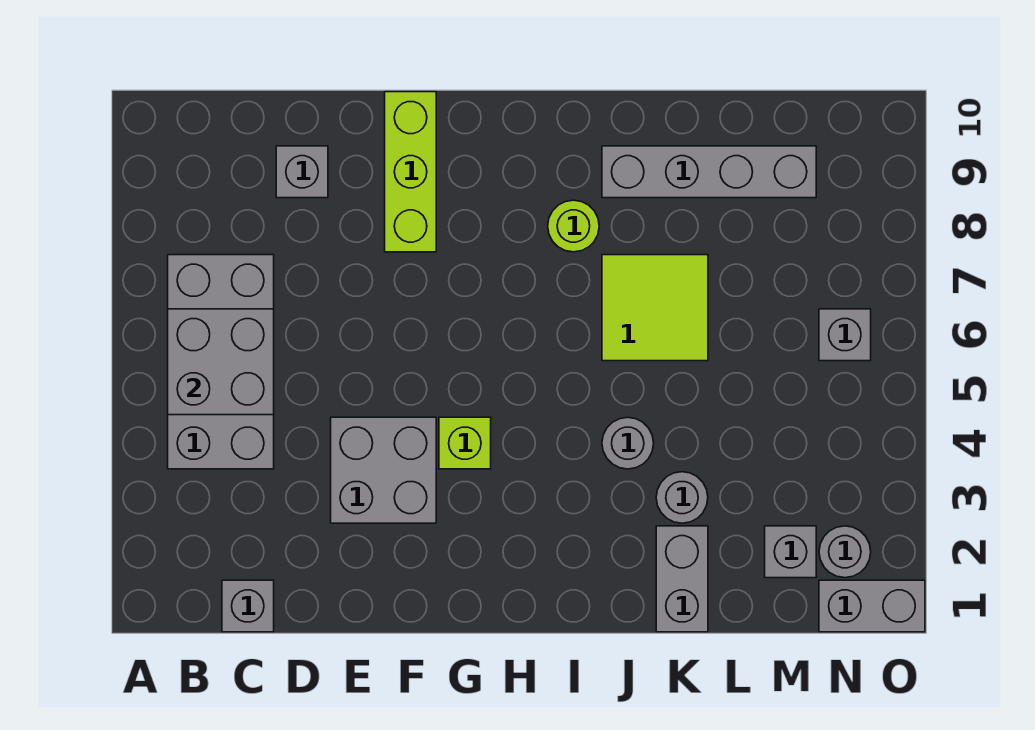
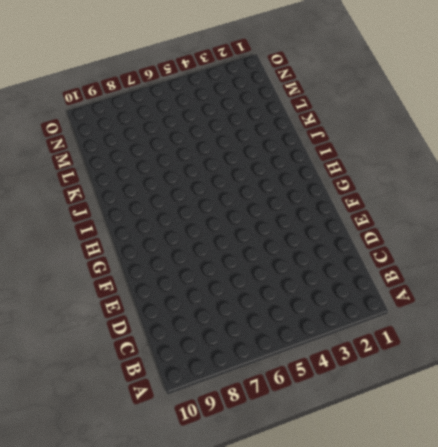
none -> grey 2x4 brick [168,255,274,469]
none -> grey 1x1 brick [222,580,274,632]
none -> grey 1x1 brick [276,146,328,198]

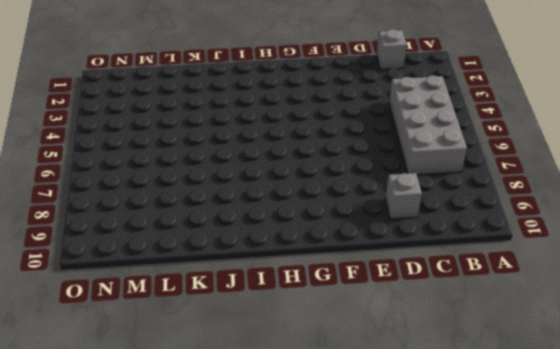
none -> grey 2x2 brick [331,417,436,523]
none -> lime 1x3 brick [385,92,436,252]
none -> lime 1x1 brick [439,417,491,469]

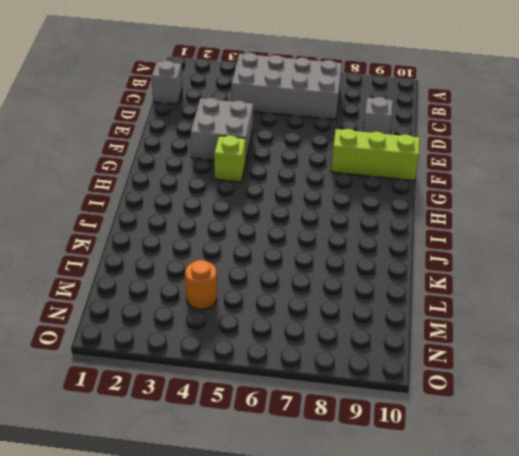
orange 1x1 round brick [185,260,217,309] -> none
none -> lime 1x1 round brick [548,200,599,252]
none -> grey 1x1 round brick [602,417,654,469]
none -> lime 2x2 tile [602,255,708,361]

